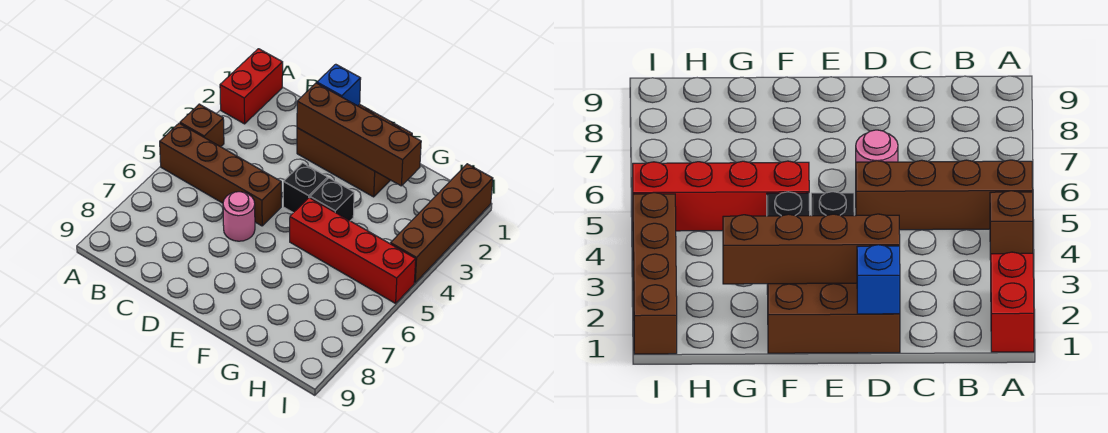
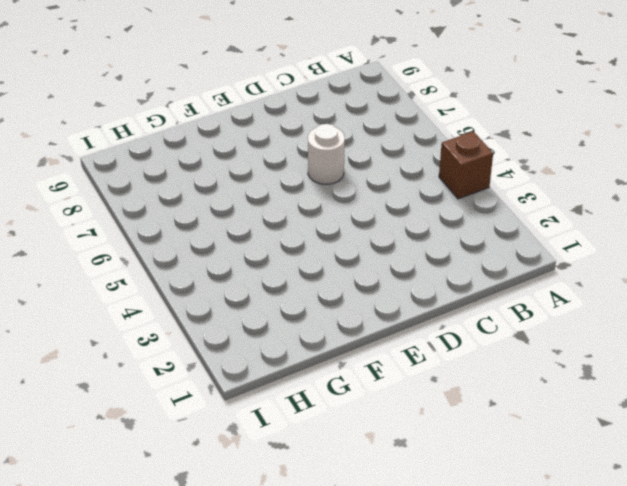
white 1x1 round brick [308,124,345,184] -> pink 1x1 round brick [223,192,255,241]
none -> red 1x2 brick [220,49,283,124]
none -> brown 1x4 brick [160,123,281,226]

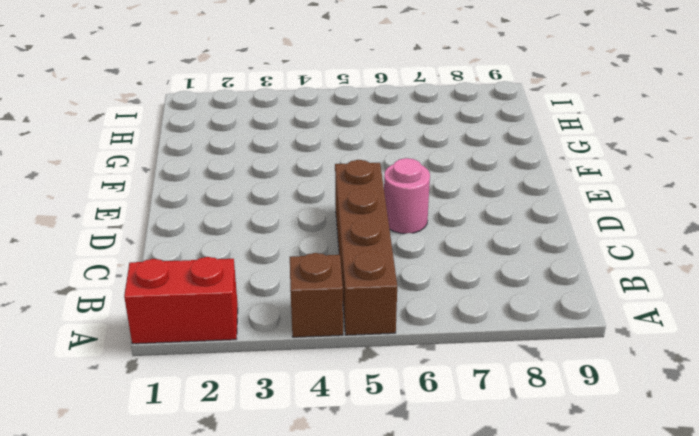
none -> brown 2x3 brick [297,104,412,197]
none -> black 1x1 brick [283,163,328,213]

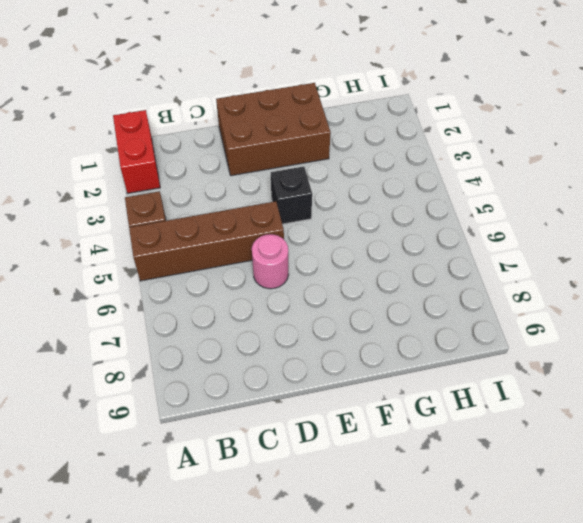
none -> black 1x1 brick [310,178,354,221]
none -> red 1x4 brick [290,198,416,303]

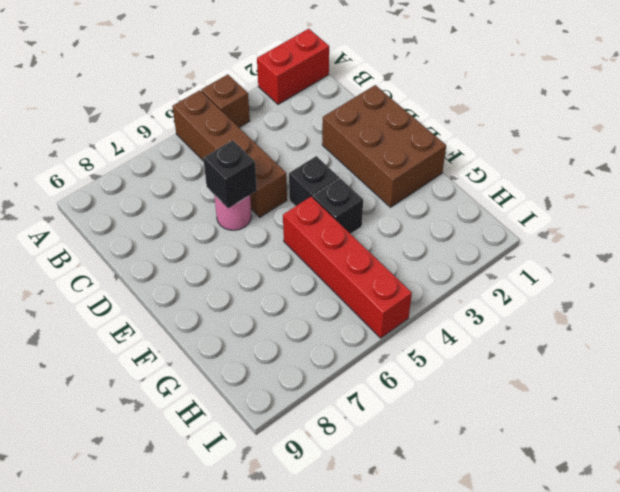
black 1x1 brick [203,140,257,208] -> none
none -> brown 1x4 brick [391,164,493,283]
none -> blue 1x1 brick [317,64,361,106]

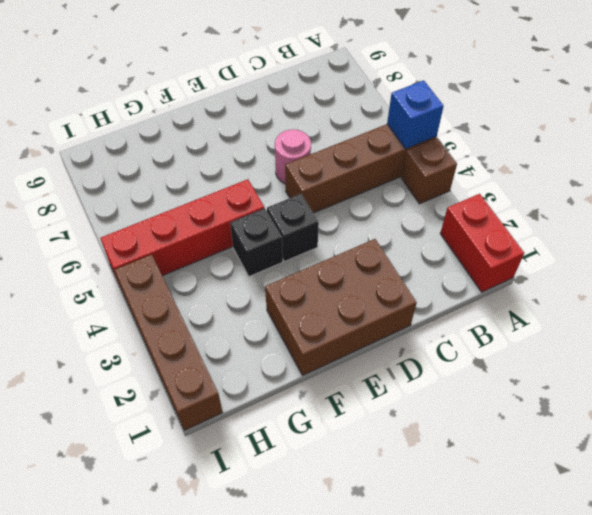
blue 1x1 brick [387,80,444,149] -> blue 1x1 brick moved to [317,64,361,106]
none -> brown 1x4 brick [297,83,421,186]

